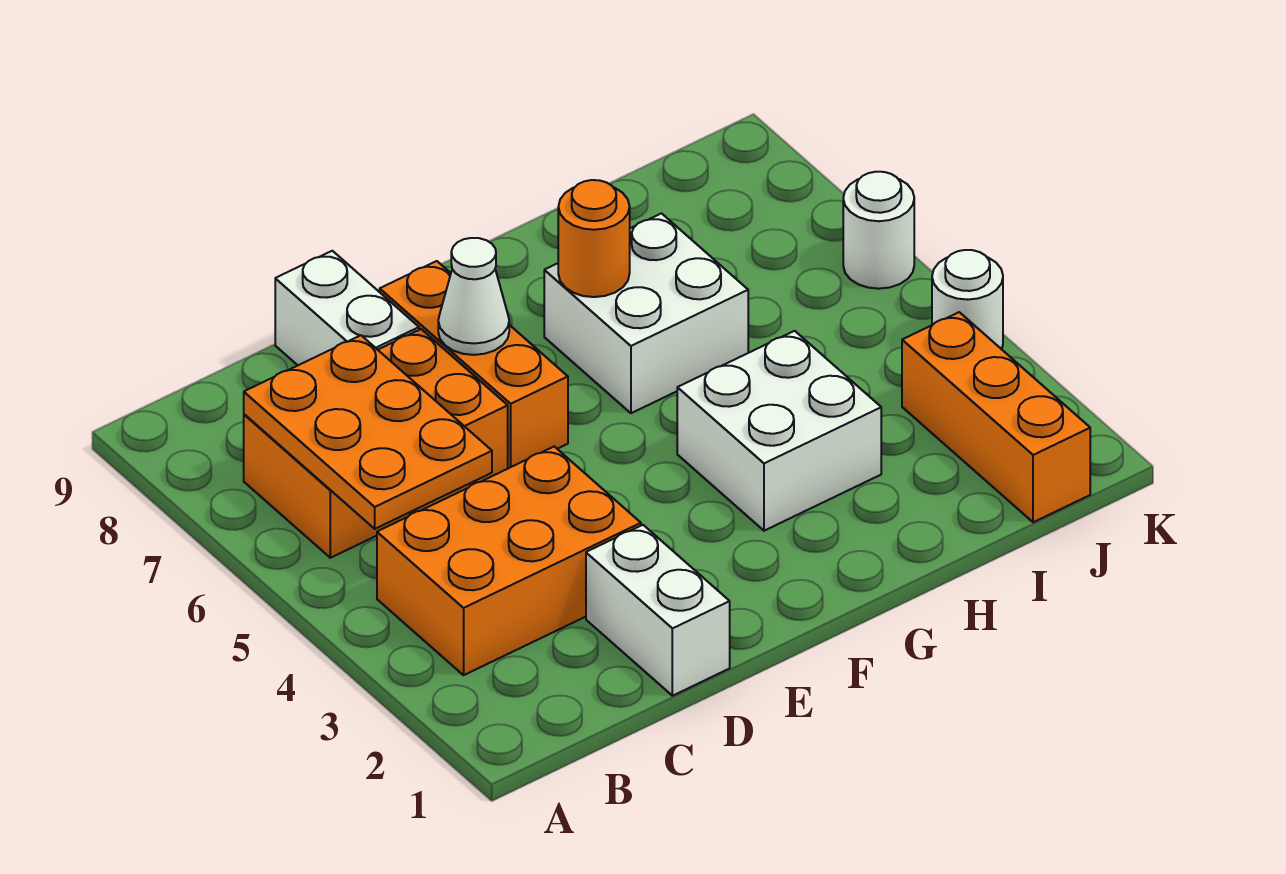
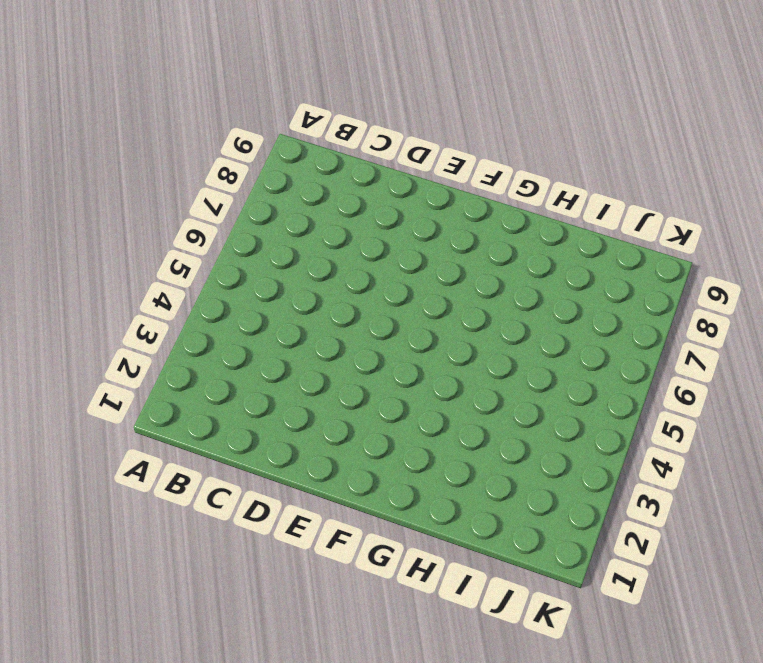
none -> orange 2x3 brick [377,447,641,675]
none -> orange 2x3 brick [244,329,508,558]
none -> white 1x2 brick [586,525,730,696]

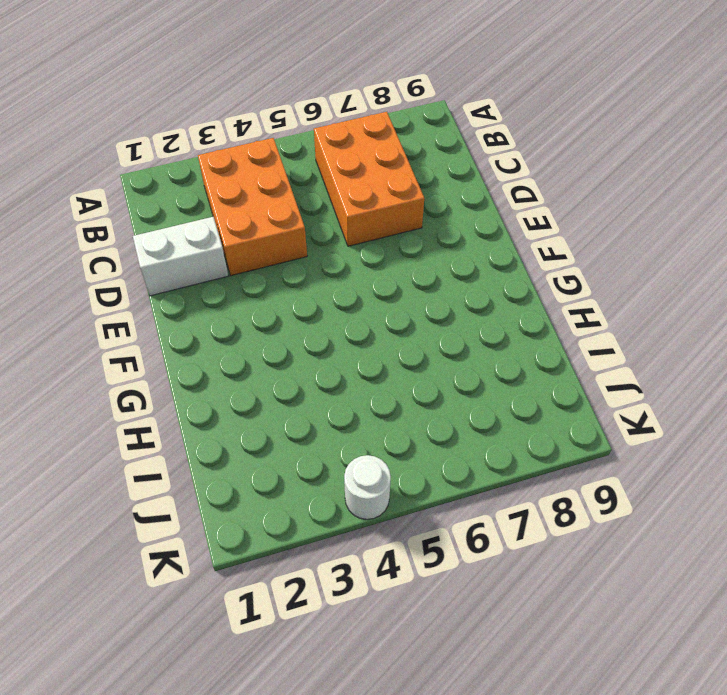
none -> white 1x2 brick [275,251,419,365]
none -> orange 1x3 brick [380,261,568,468]
none -> white 2x2 brick [677,331,881,531]

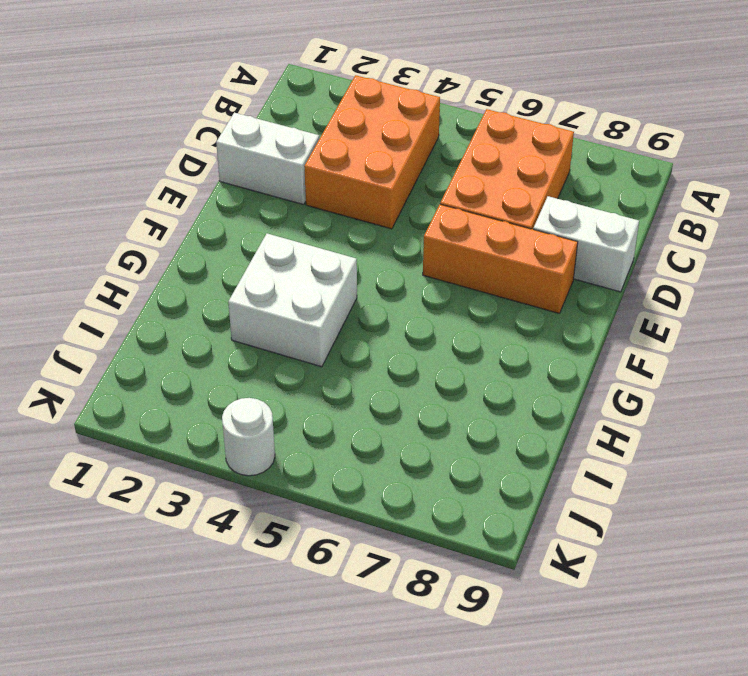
none -> white 2x2 brick [544,213,748,413]
none -> orange 1x3 brick [902,312,1090,522]
none -> white 1x1 round brick [843,172,914,289]

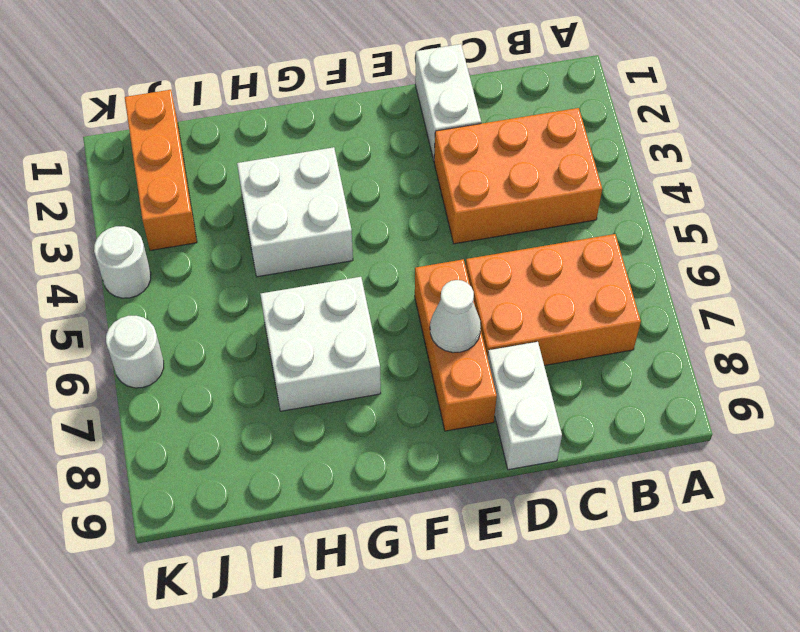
none -> orange 2x3 plate [244,335,492,529]
none -> orange 1x1 round brick [558,180,630,297]

